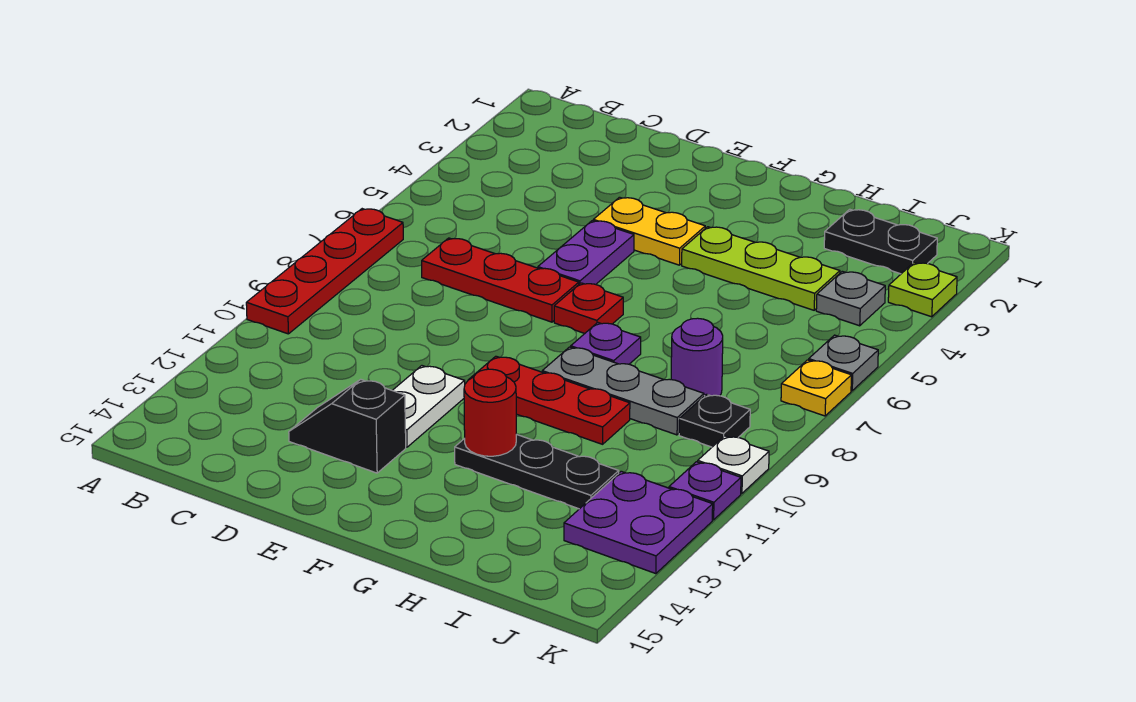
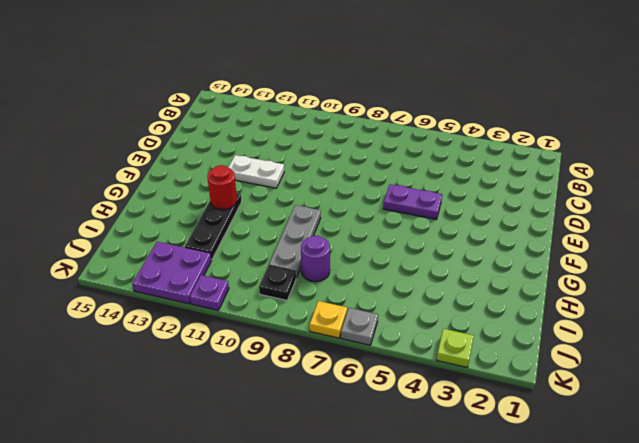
none -> red 1x4 plate [246,209,403,334]
none -> red 1x3 plate [422,238,579,322]
none -> black 1x2 slope [289,379,406,473]

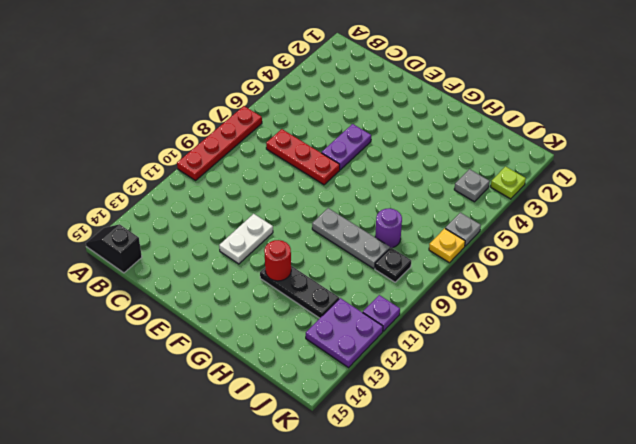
black 1x2 slope [86,224,142,273] -> black 1x2 slope moved to [289,379,406,473]
none -> yellow 1x2 plate [593,197,705,265]
none -> red 1x1 plate [554,283,623,333]
none -> red 1x3 plate [469,356,630,444]

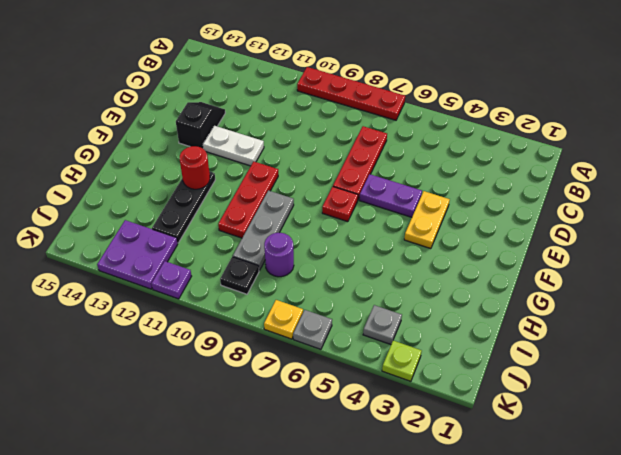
none -> lime 1x3 plate [682,227,840,310]
none -> purple 1x1 plate [571,323,641,364]
none -> black 1x2 plate [824,209,937,274]

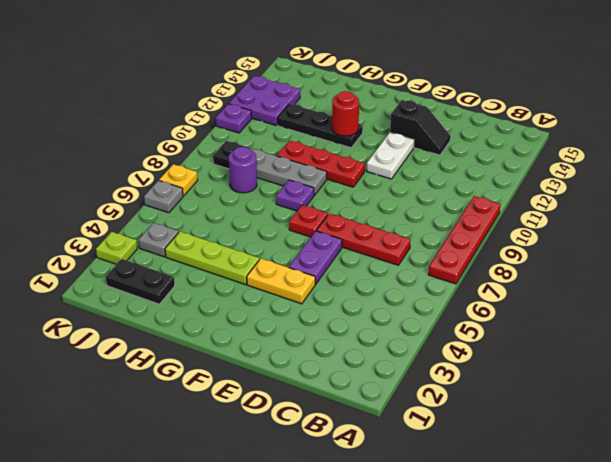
none -> white 1x1 plate [698,436,769,493]

